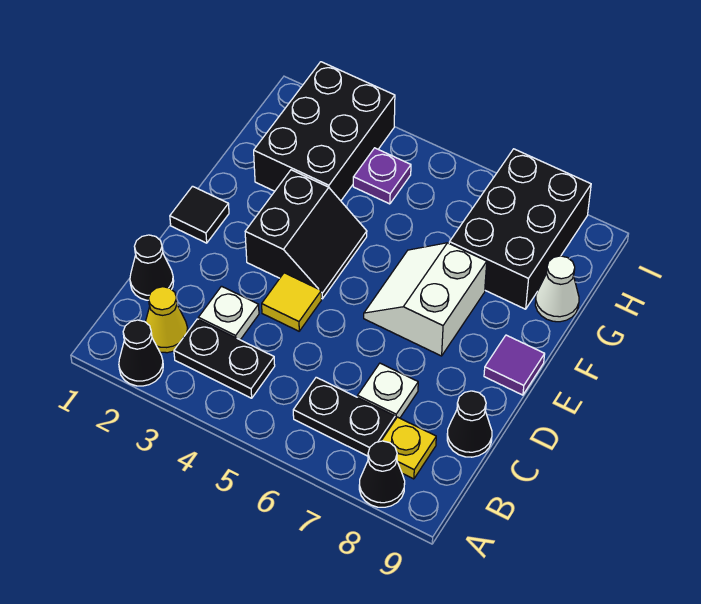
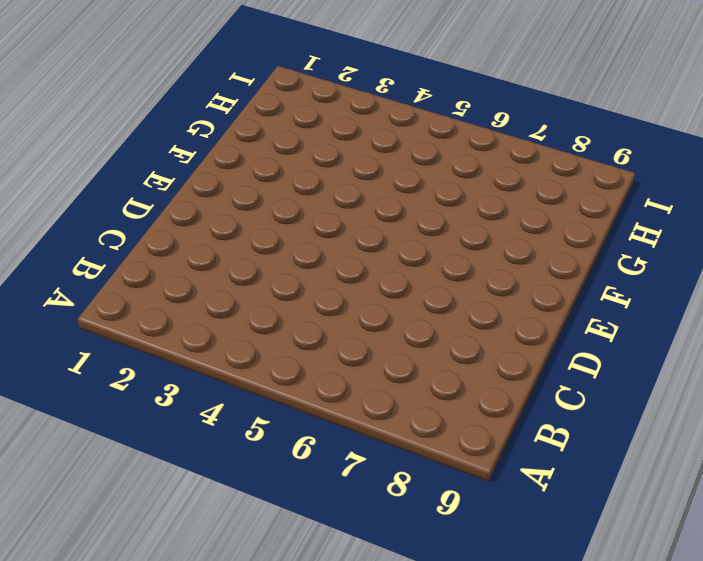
none -> black 1x1 cone [119,320,163,386]
none -> black 1x1 cone [359,441,405,507]
none -> yellow 1x1 cone [146,287,188,353]

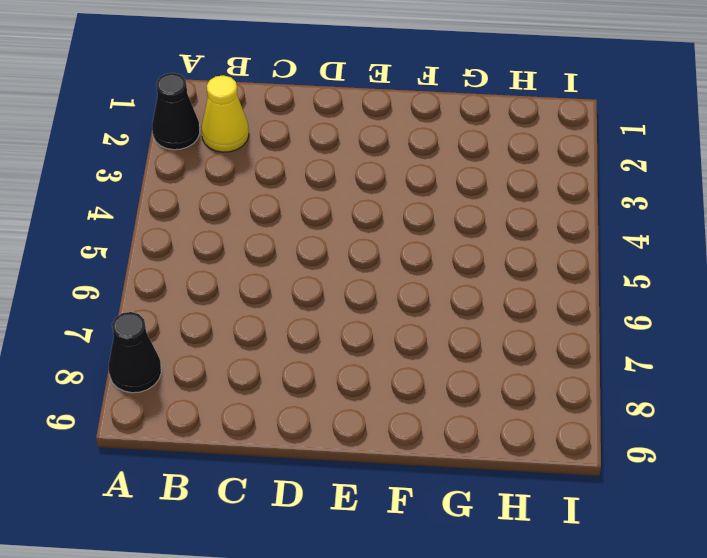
none -> black 1x2 plate [174,319,275,398]
none -> black 1x2 plate [293,377,395,456]
none -> yellow 1x1 plate [381,417,436,479]

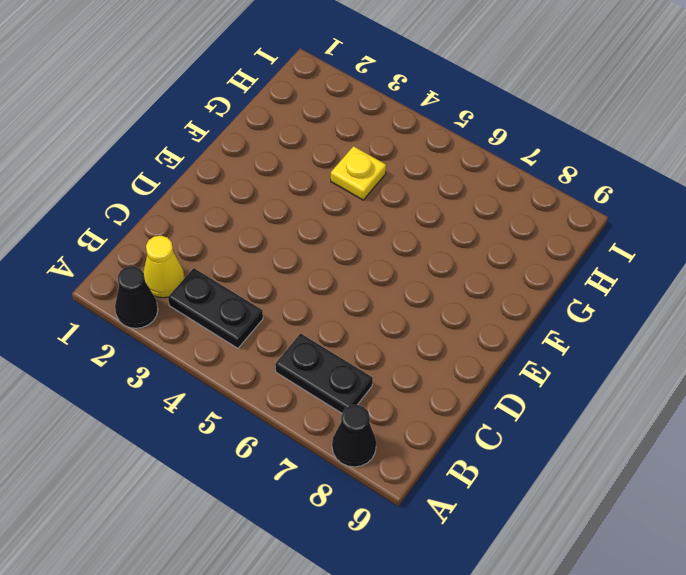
yellow 1x1 plate [331,146,386,200] -> yellow 1x1 plate moved to [381,417,436,479]
none -> black 1x1 cone [130,235,174,300]
none -> white 1x1 plate [198,286,259,340]
none -> white 1x1 plate [358,363,418,420]

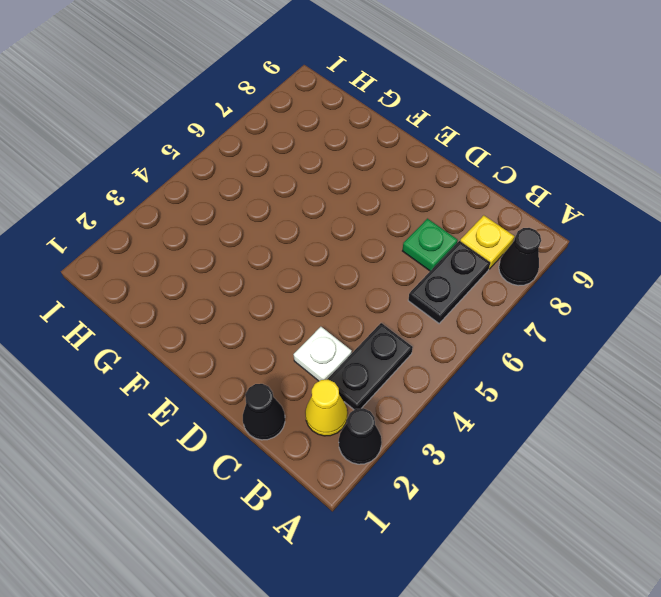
green 1x1 plate [403,219,458,271] -> white 1x1 plate [358,363,418,420]
none -> black 1x1 cone [447,391,492,457]
none -> yellow 1x1 tile [262,273,321,331]
none -> black 1x1 tile [170,186,229,243]

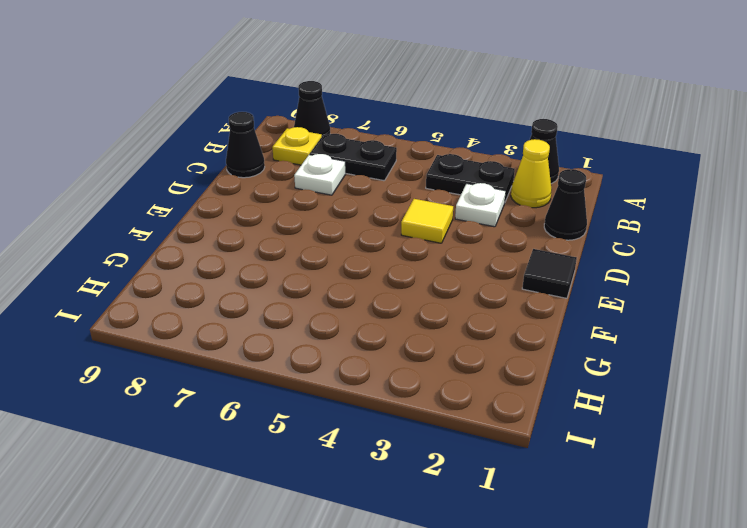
none -> black 2x2 slope [245,170,367,299]
none -> white 2x2 slope [364,243,487,356]
none -> purple 1x1 tile [484,335,545,395]

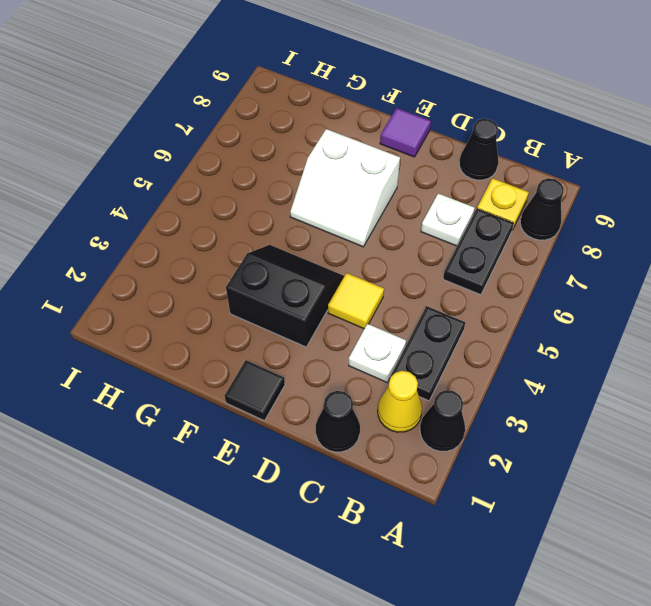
none -> black 2x3 brick [254,62,395,201]
none -> black 2x3 brick [449,149,591,309]
none -> white 1x1 cone [535,256,579,322]

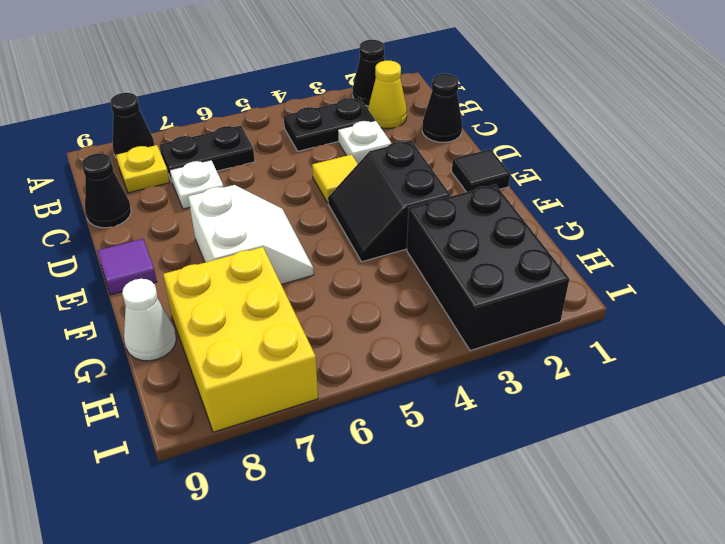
yellow 2x3 brick [163,247,318,432] -> black 2x3 brick [449,149,591,309]
none -> purple 1x1 plate [353,148,411,204]

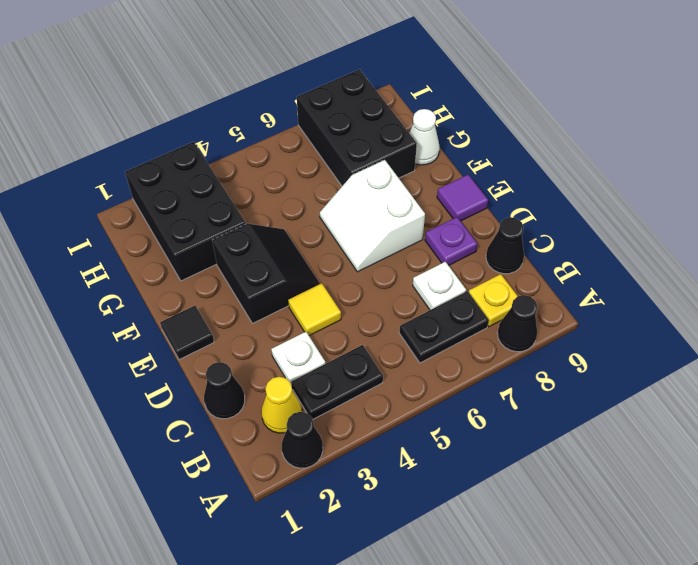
purple 1x1 plate [425,217,477,266] -> purple 1x1 plate moved to [353,148,411,204]

